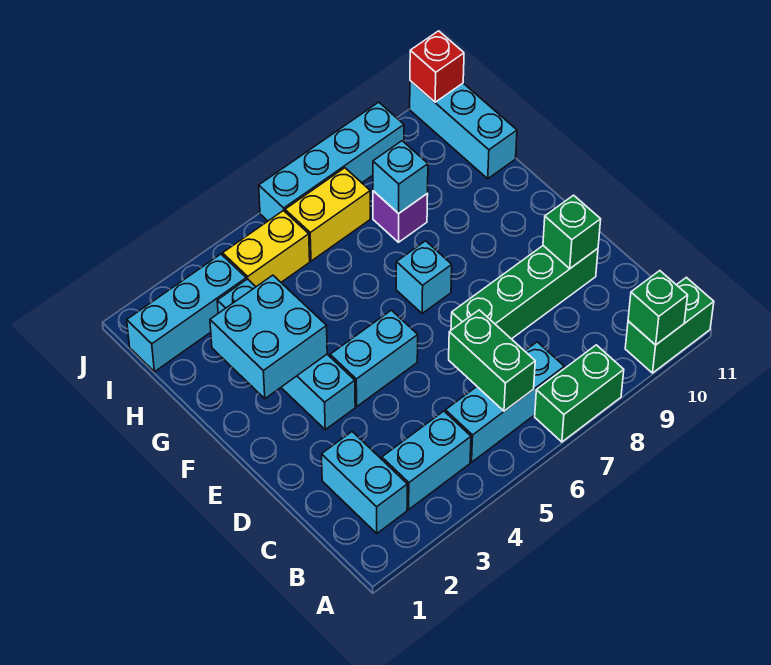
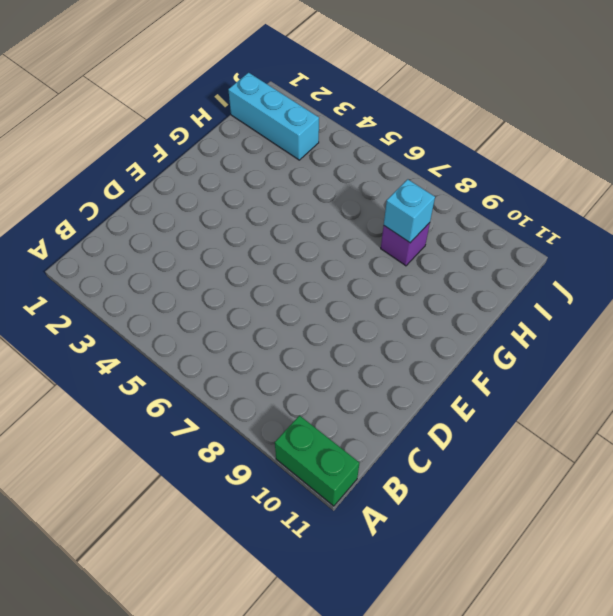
none -> green 1x2 brick [535,345,624,442]
none -> cyan 1x2 brick [322,432,407,533]
none -> cyan 1x2 brick [382,411,471,509]

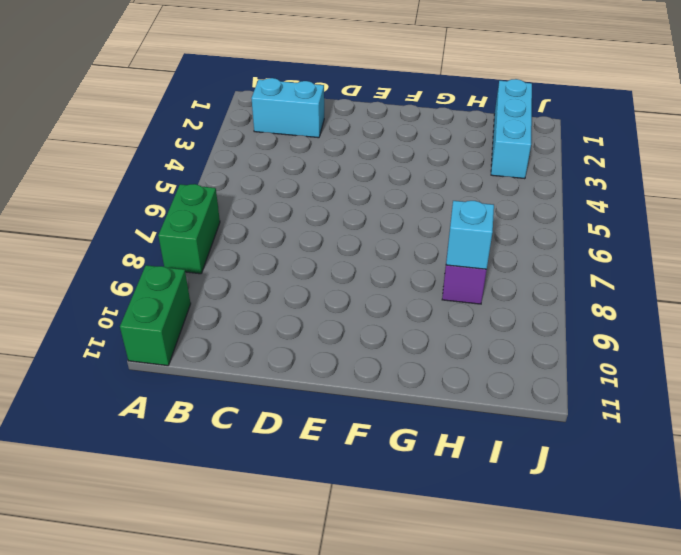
none -> cyan 1x2 brick [382,411,471,509]
none -> cyan 1x3 brick [445,342,564,462]
none -> green 1x4 brick [451,246,598,339]

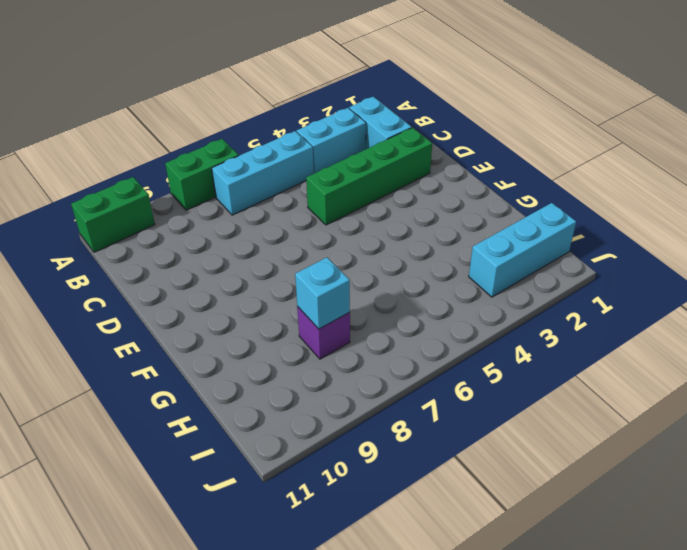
green 1x4 brick [306,128,432,225] -> green 1x4 brick moved to [451,246,598,339]
none -> cyan 1x4 brick [217,279,355,430]
none -> cyan 1x2 brick [330,310,418,406]
none -> cyan 1x1 brick [396,241,452,314]

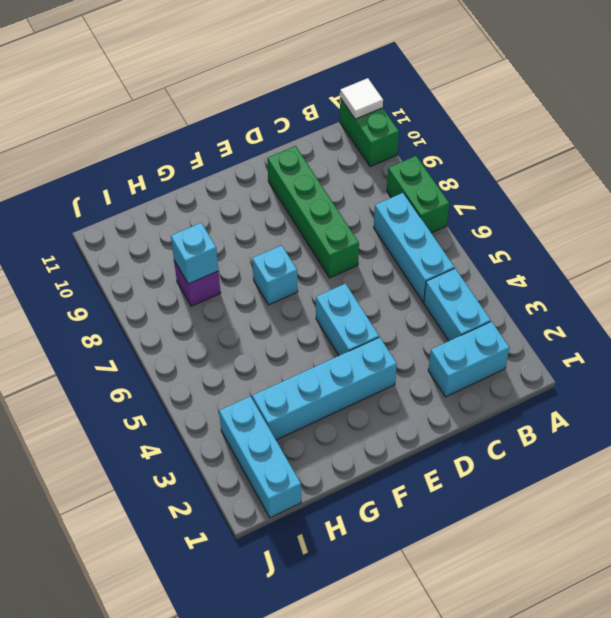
white 1x1 tile [340,78,383,119] -> none
none -> cyan 1x3 brick [410,81,517,179]
none -> yellow 1x2 brick [223,210,310,287]
none -> yellow 1x2 brick [285,168,370,261]

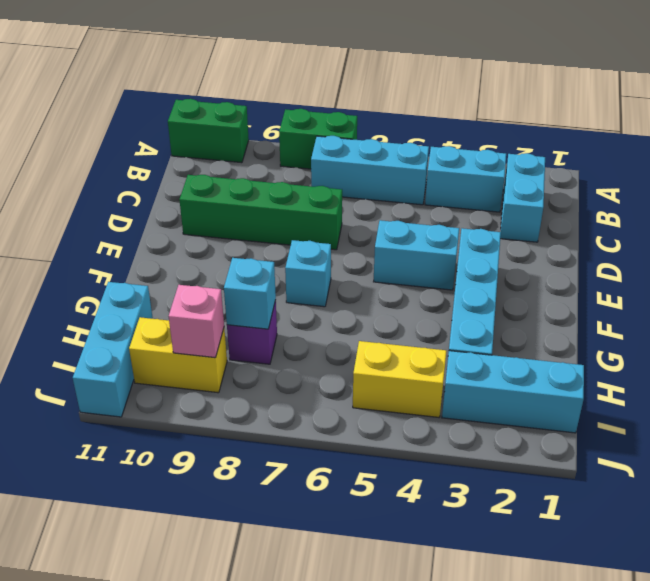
yellow 1x2 brick [129,317,227,393] -> yellow 1x2 brick moved to [285,168,370,261]
pink 1x1 brick [169,285,224,358] -> none
none -> cyan 1x4 brick [259,102,404,221]
none -> green 1x1 brick [628,271,688,345]
none -> green 1x2 brick [449,310,535,411]

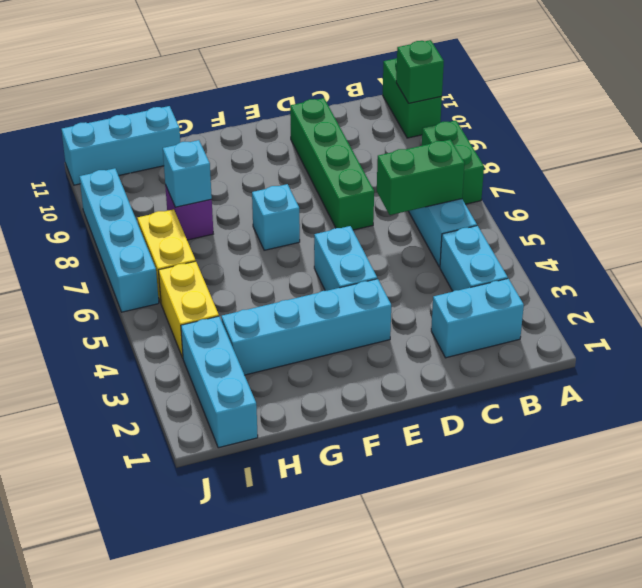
none -> green 1x1 brick [543,195,601,268]
none -> cyan 2x2 brick [210,275,327,399]
none -> red 1x1 brick [410,31,464,102]

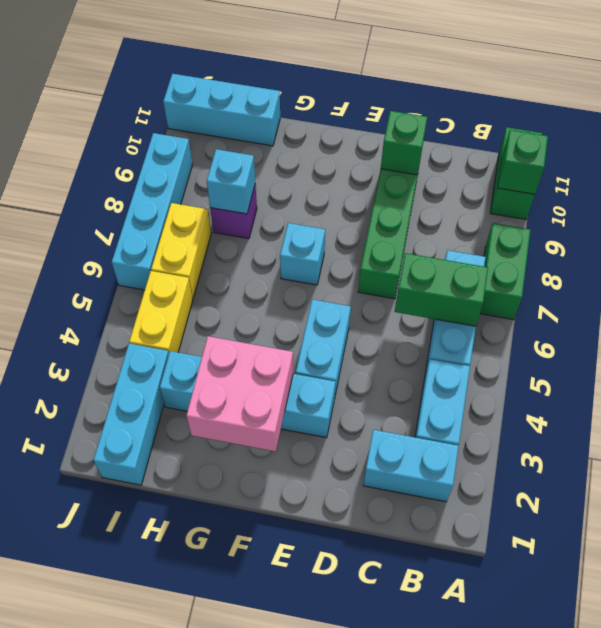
pink 2x2 brick [186,336,293,451] -> cyan 2x2 brick [210,275,327,399]
none -> red 1x1 brick [410,31,464,102]

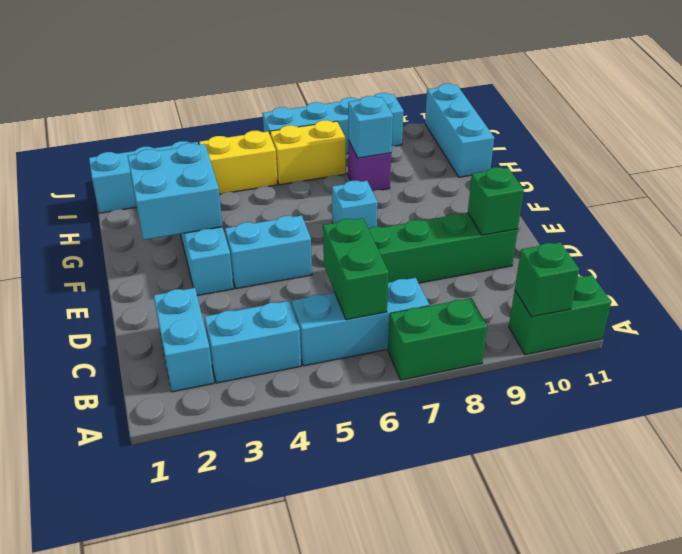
none -> red 1x1 brick [410,31,464,102]

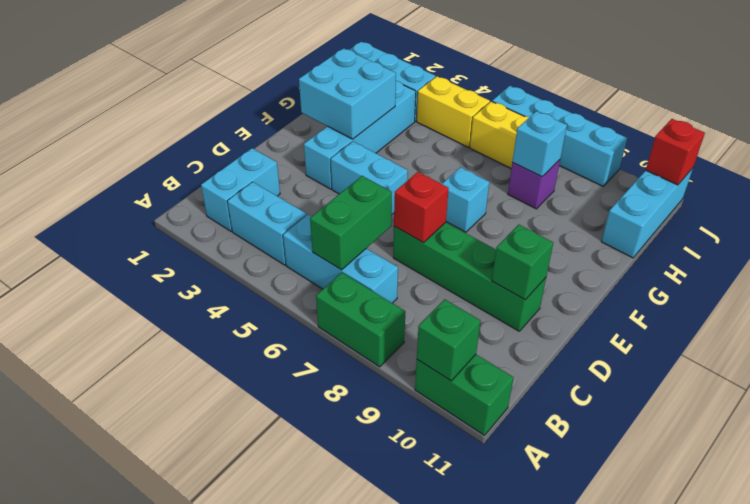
red 1x1 brick [394,172,449,243] -> none

